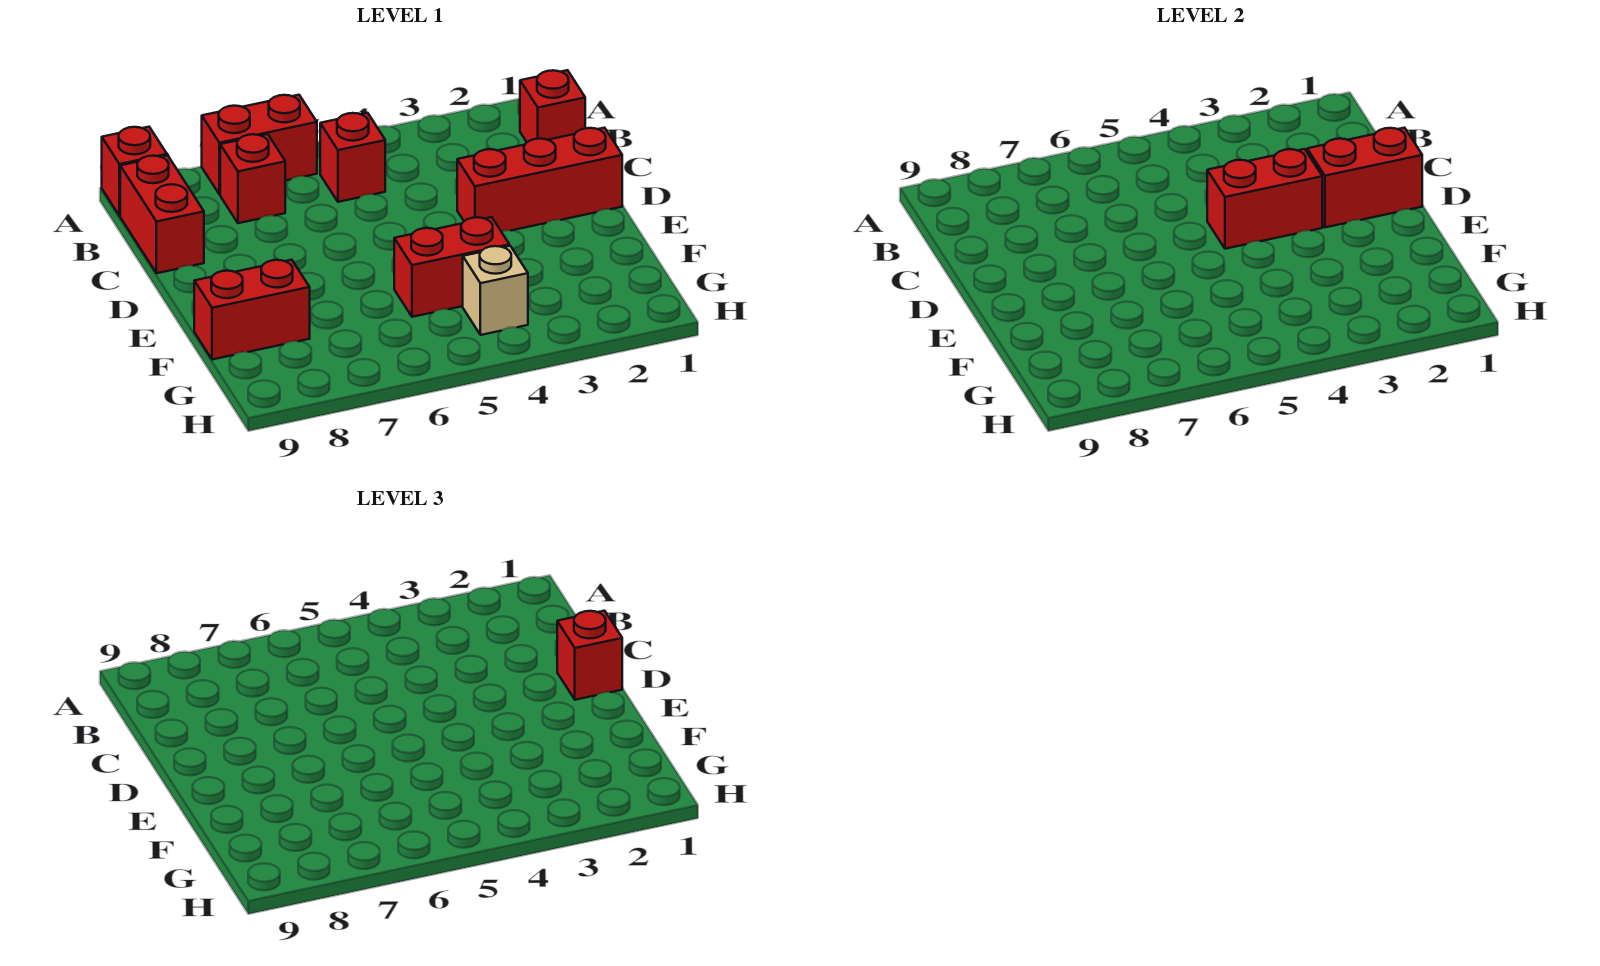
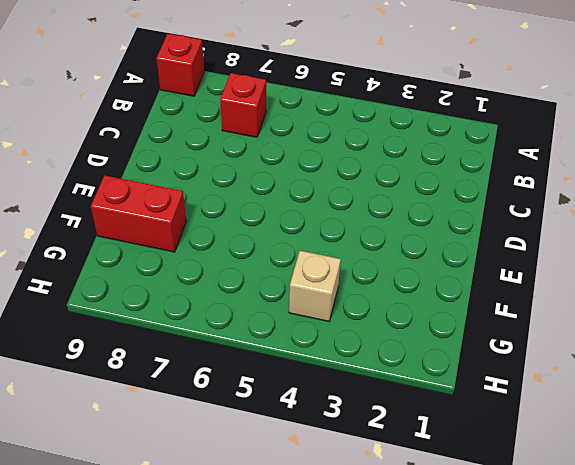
none -> red 1x2 brick [202,95,317,195]
none -> red 1x1 brick [520,70,585,142]
none -> red 1x1 brick [320,113,385,202]

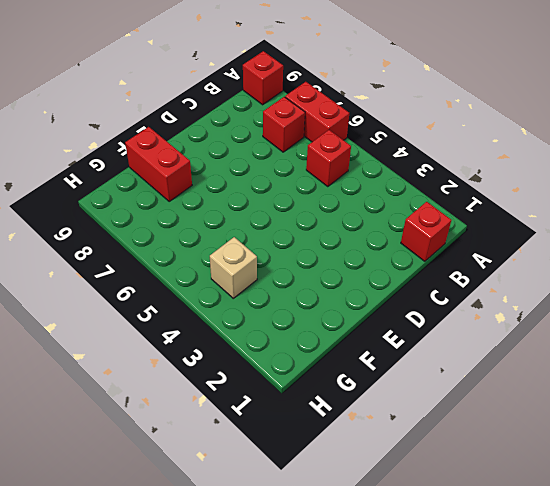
none -> red 1x2 brick [120,155,204,273]
none -> red 1x3 brick [457,128,622,231]
none -> red 1x2 brick [394,217,510,317]

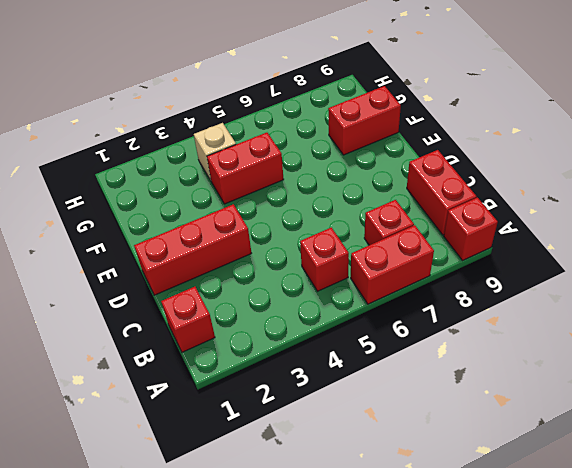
none -> red 1x2 brick [1307,128,1422,227]
none -> red 1x2 brick [1207,149,1322,249]
none -> red 1x1 brick [557,611,622,700]

